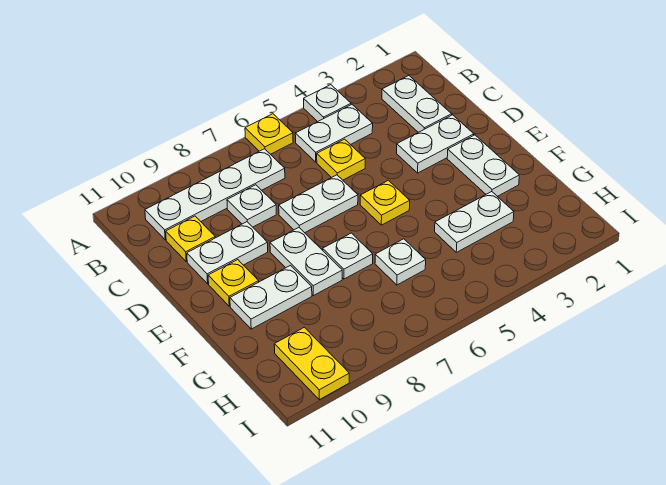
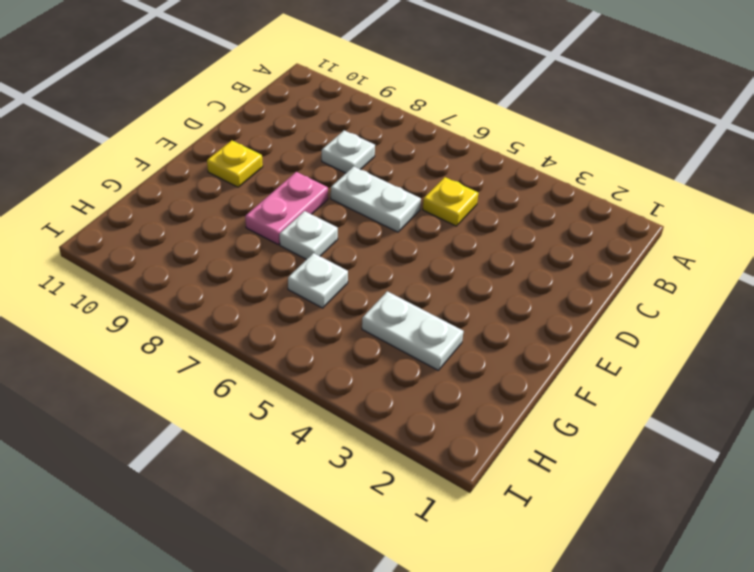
pink 1x2 plate [245,172,328,244] -> white 1x2 plate [270,228,342,296]
none -> white 1x1 plate [304,85,351,122]
none -> yellow 1x1 plate [245,114,293,154]
none -> white 1x2 plate [382,76,452,132]

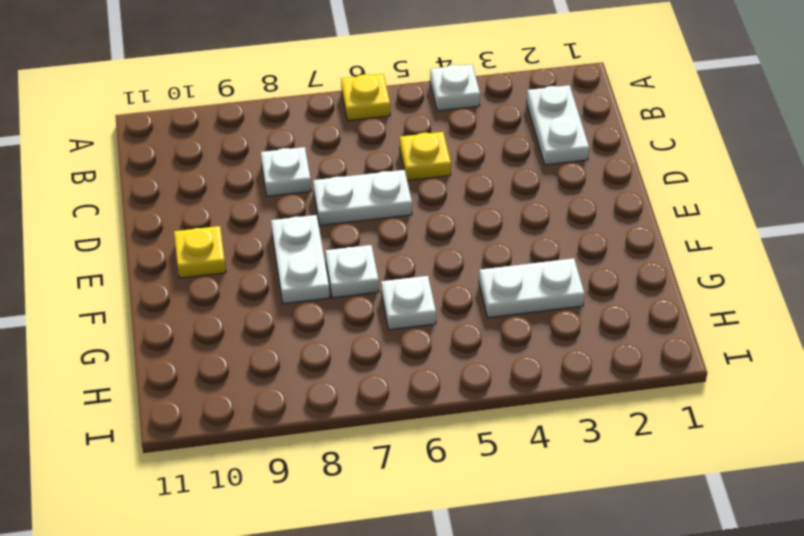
none -> white 1x2 plate [295,105,373,162]
none -> white 1x4 plate [145,149,285,240]
none -> yellow 1x1 plate [166,216,215,262]

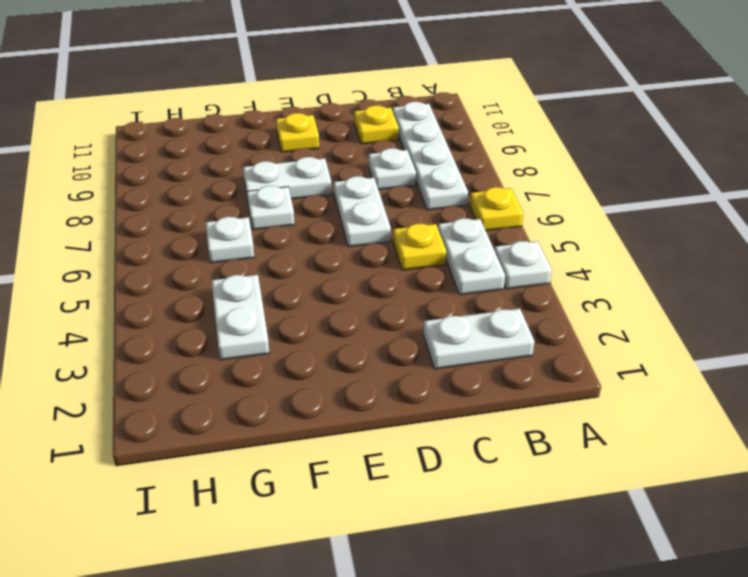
none -> white 1x2 plate [397,115,474,173]
none -> white 1x2 plate [187,222,268,284]
none -> white 1x2 plate [447,135,519,196]

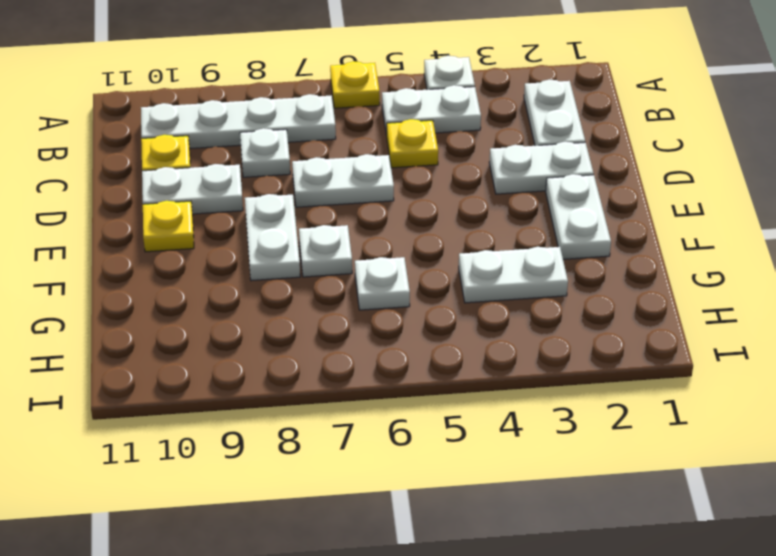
none -> yellow 1x1 plate [360,180,410,225]
none -> white 1x2 plate [230,266,312,329]
none -> yellow 1x2 plate [274,327,349,400]

